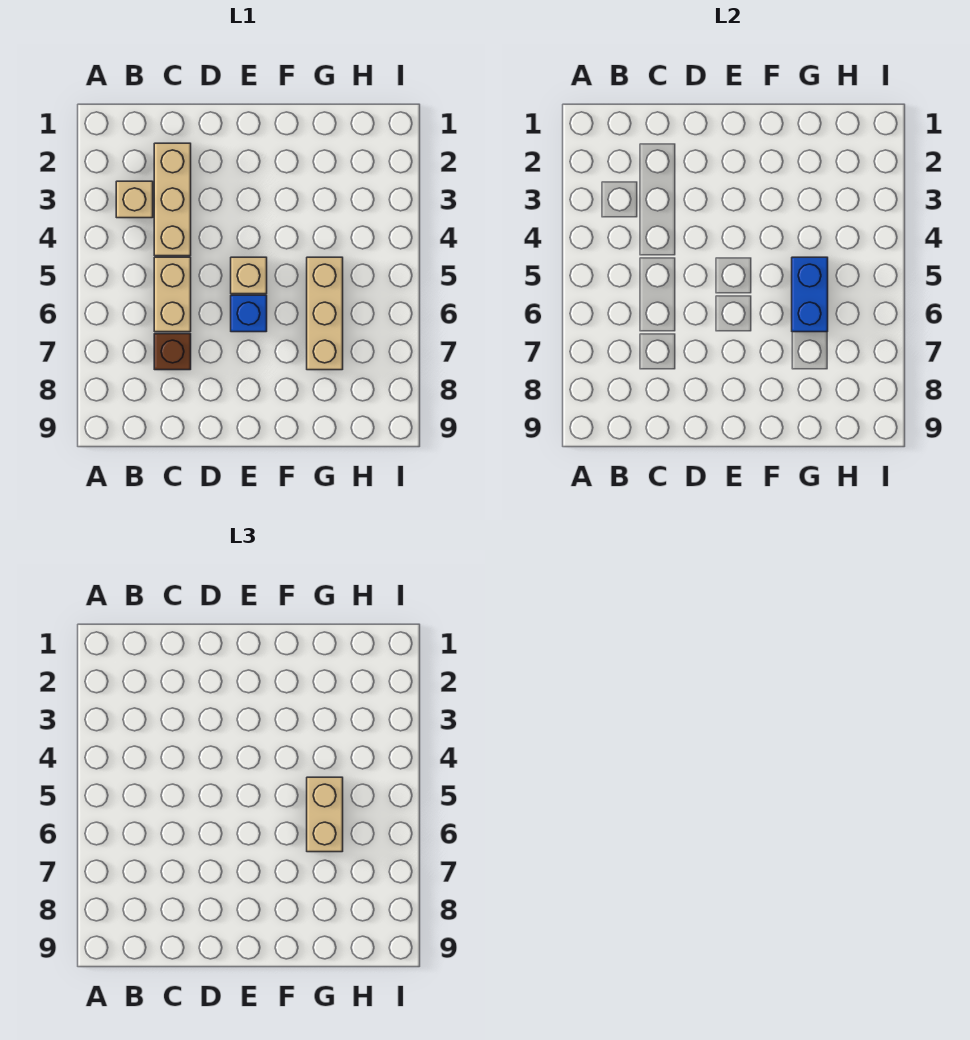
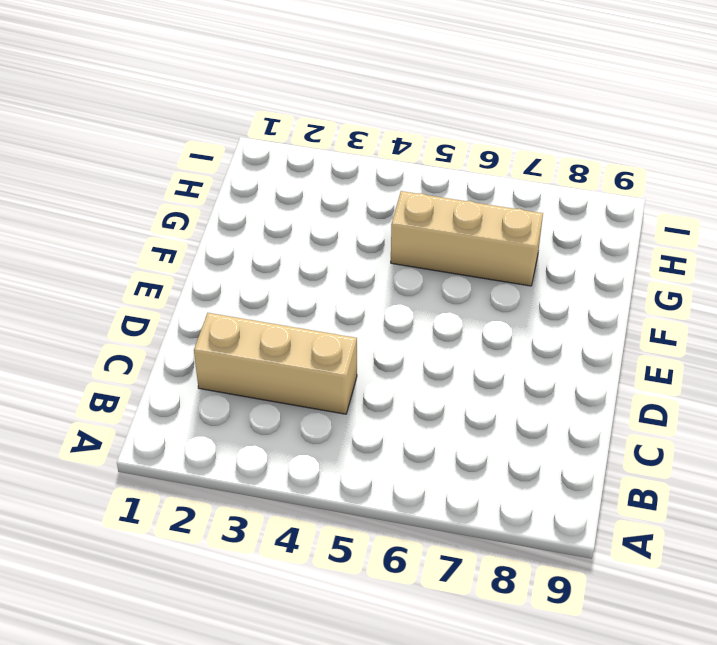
none -> tan 1x1 brick [116,181,153,218]
none -> tan 1x2 brick [154,257,191,332]

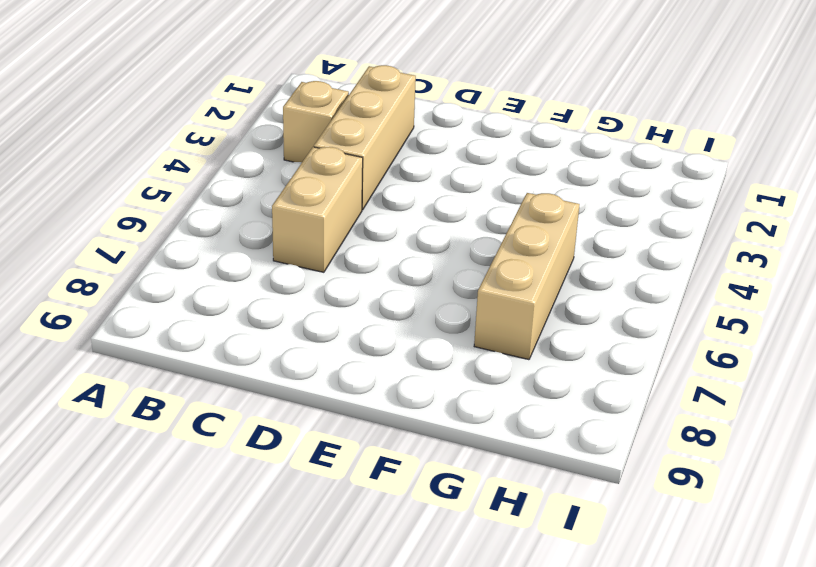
none -> brown 1x1 brick [154,334,191,370]
none -> tan 1x1 brick [231,257,267,294]

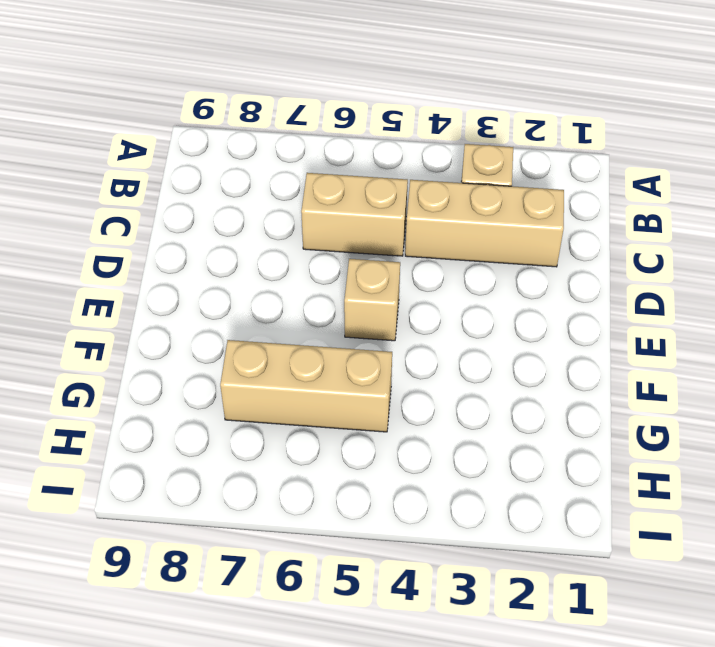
none -> brown 1x1 brick [154,334,191,370]
none -> blue 1x1 brick [231,295,267,332]

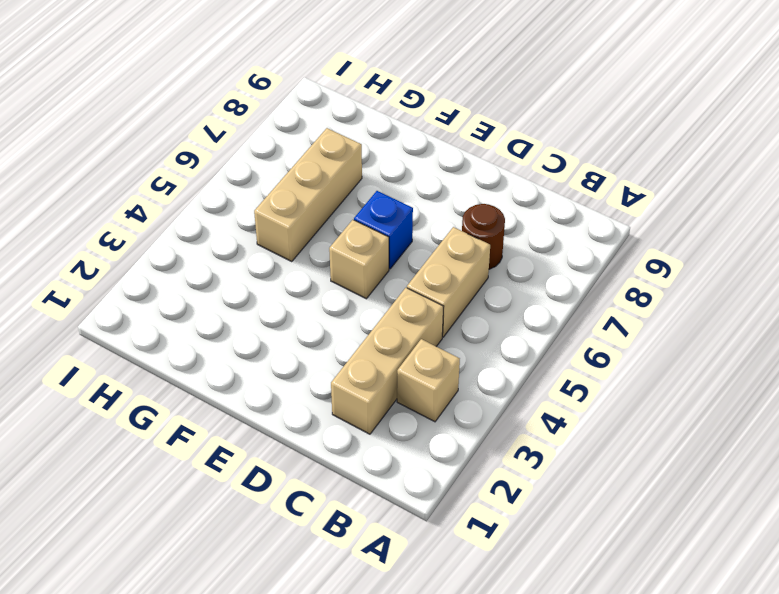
brown 1x1 round brick [462,204,505,269] -> brown 1x1 brick [154,334,191,370]
none -> blue 1x2 brick [792,257,828,332]
none -> tan 1x2 brick [307,777,343,852]

